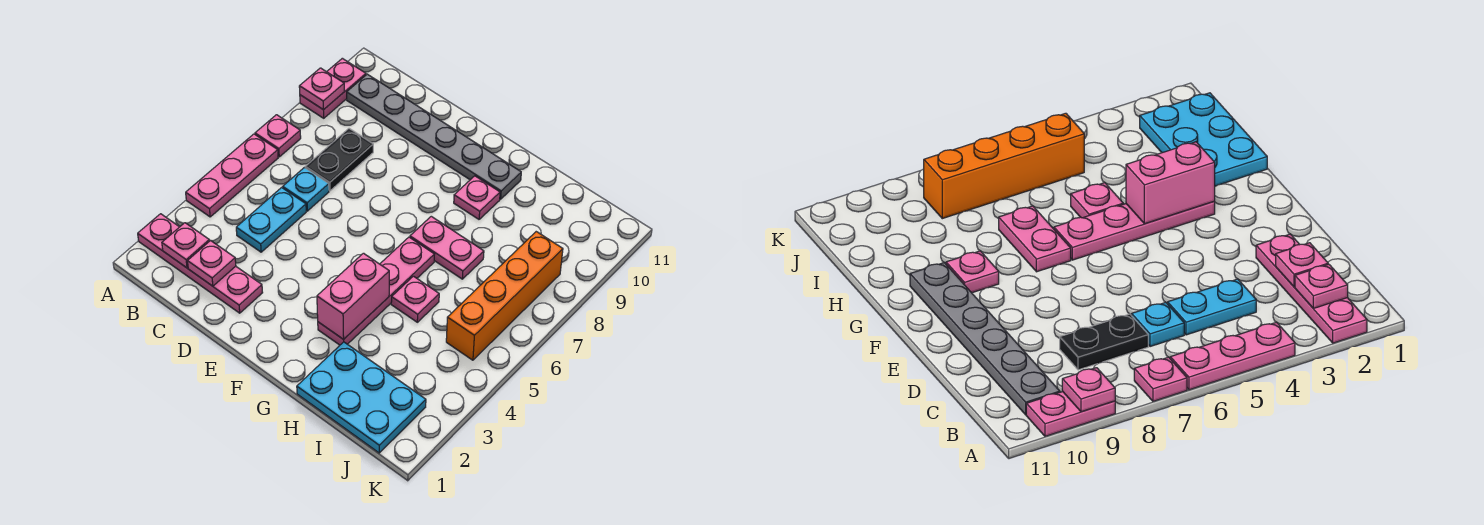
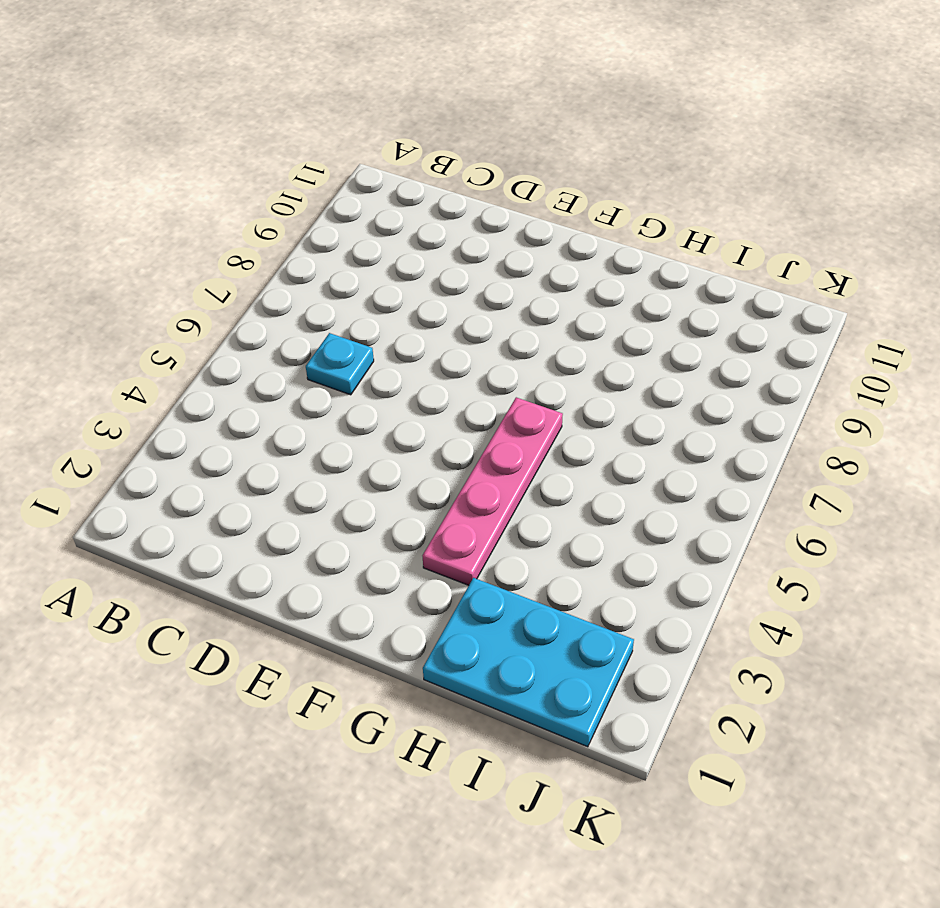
none -> pink 1x4 plate [138,214,263,313]
none -> pink 1x3 plate [186,134,278,217]
none -> pink 1x1 plate [255,115,301,157]

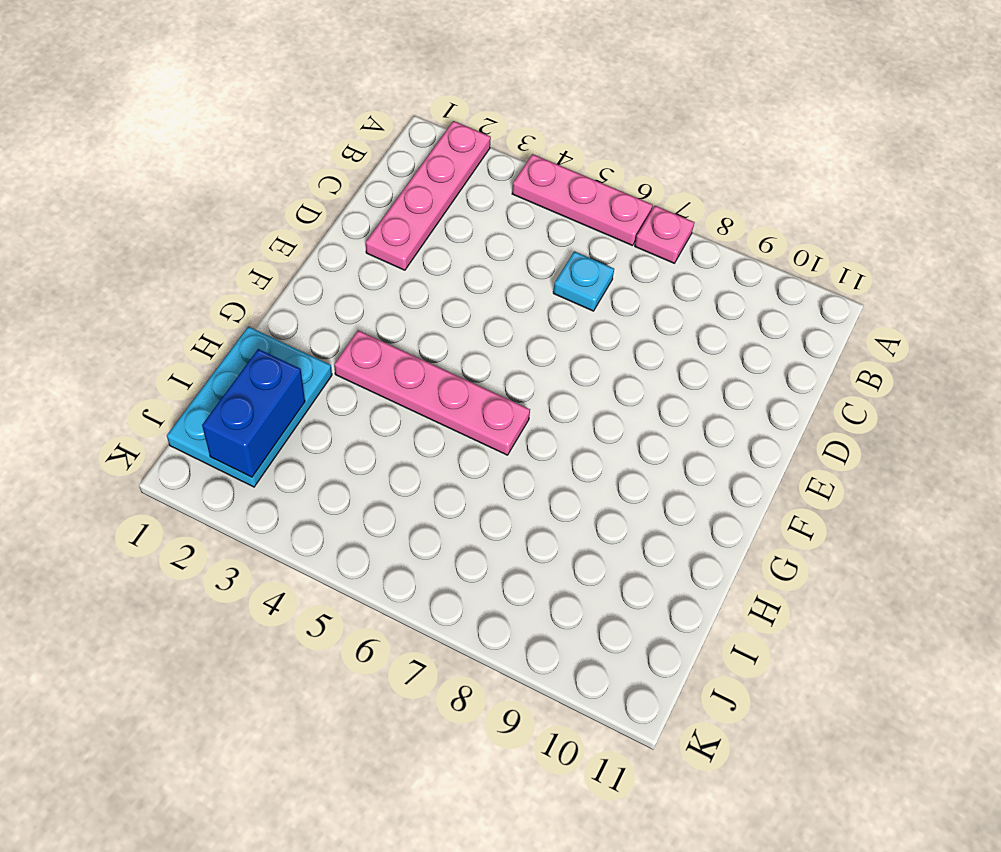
blue 1x2 brick [202,349,305,477] -> none
none -> pink 1x2 plate [300,58,366,118]
none -> grey 1x6 plate [347,74,521,199]
none -> cyan 1x2 plate [236,188,306,252]

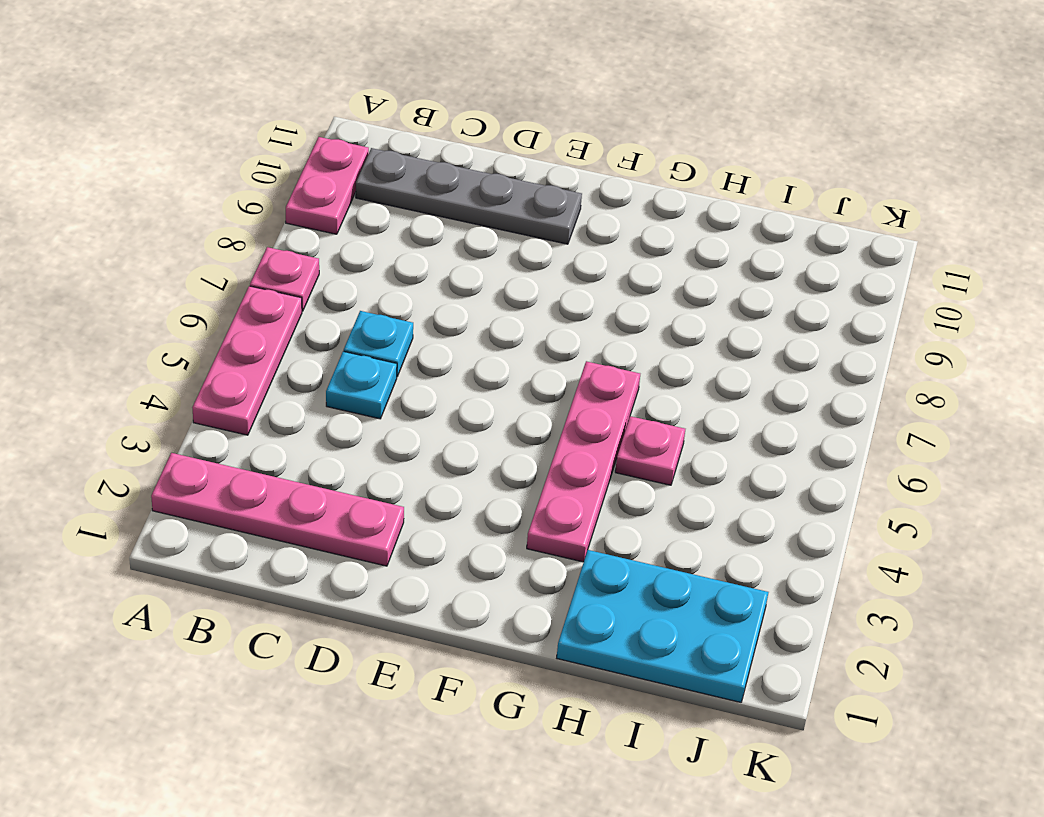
grey 1x4 plate [356,148,582,244] -> grey 1x6 plate [347,74,521,199]
cyan 1x1 plate [326,351,397,419] -> cyan 1x2 plate [236,188,306,252]
none -> black 1x2 plate [305,129,373,191]
none -> pink 1x2 plate [410,216,484,279]
none -> pink 1x1 plate [454,176,500,219]

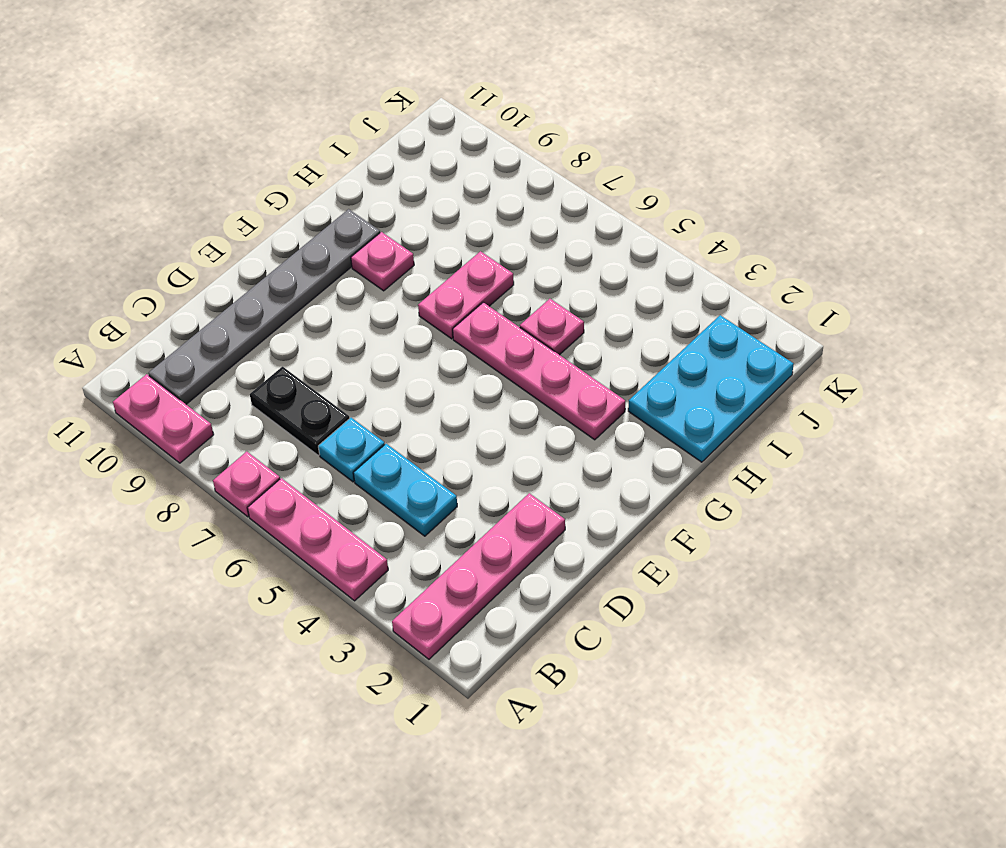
none -> orange 1x4 brick [446,232,563,360]
none -> pink 1x1 plate [299,68,344,110]
none -> pink 1x1 plate [162,223,209,268]

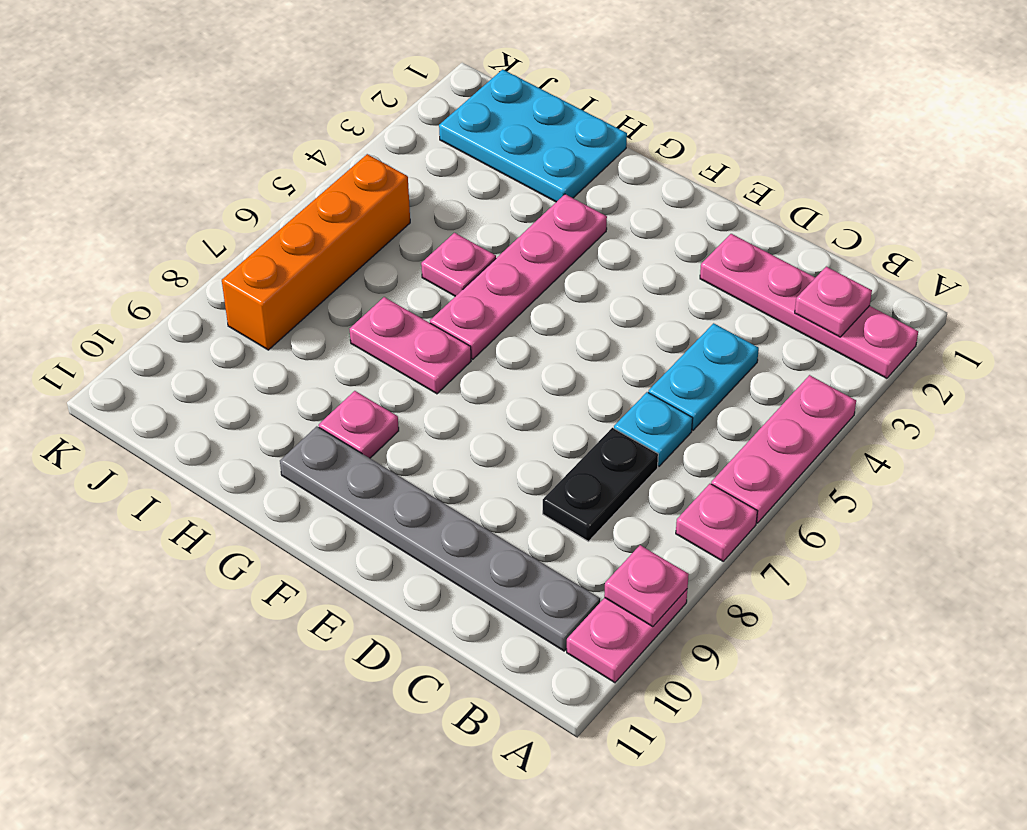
none -> pink 1x1 plate [188,241,236,286]
none -> pink 1x2 brick [317,253,389,339]

